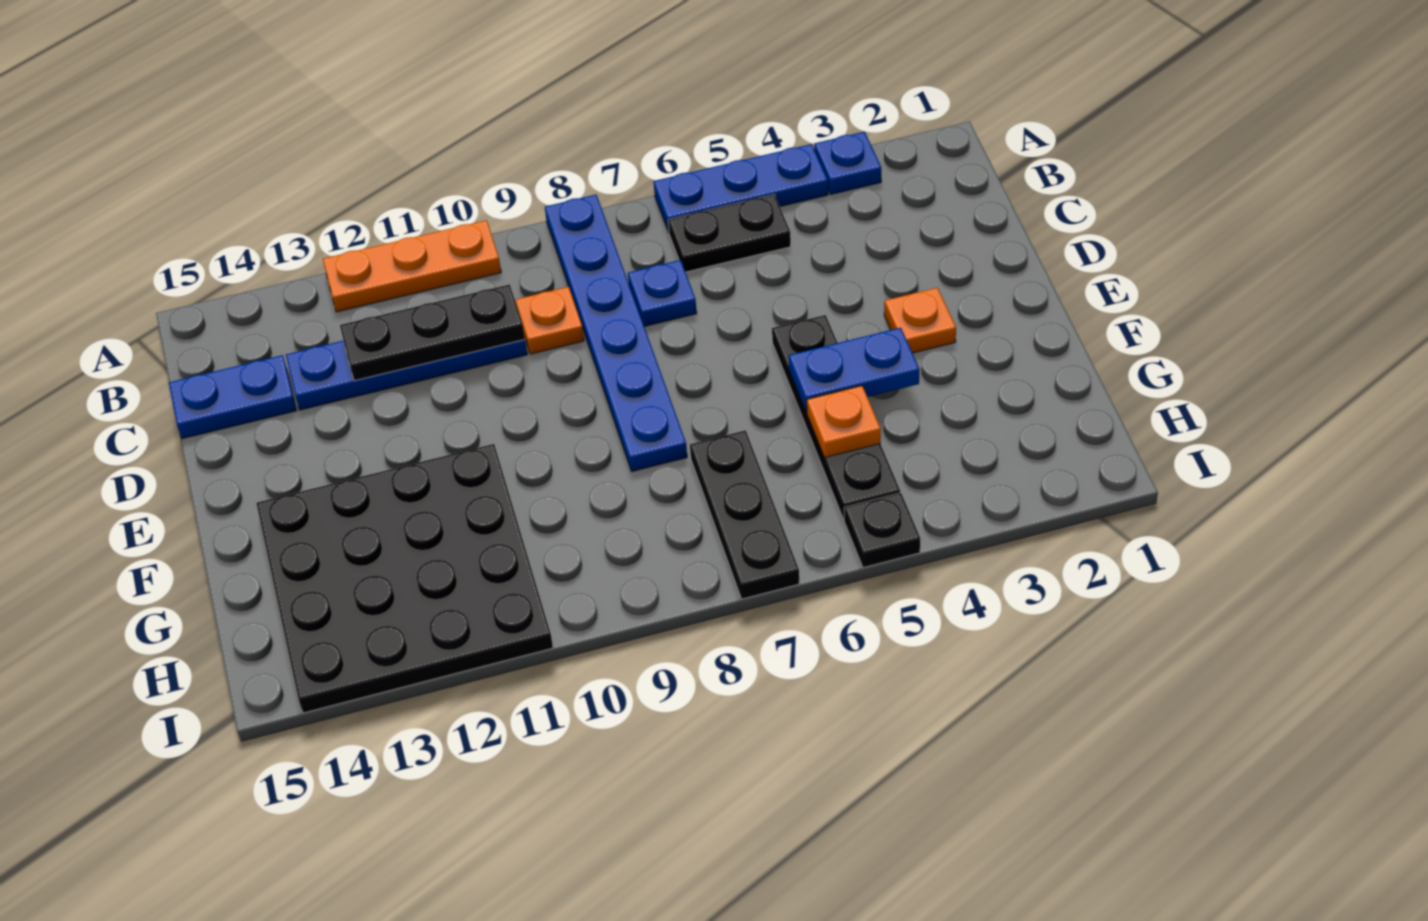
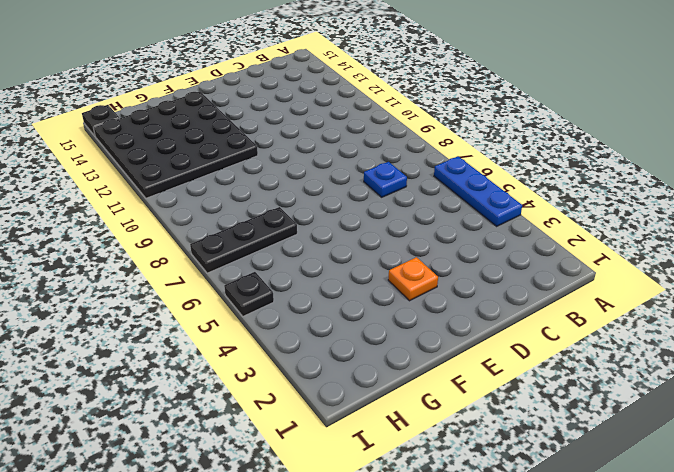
black 1x1 plate [82,105,119,136] -> none
none -> blue 1x1 plate [814,132,881,194]
none -> blue 1x6 plate [545,195,687,471]
none -> orange 1x3 plate [323,220,501,312]

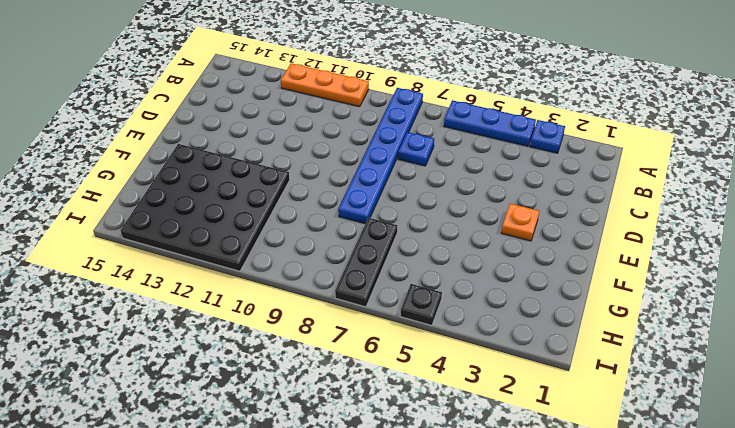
none -> black 1x2 plate [668,195,791,272]
none -> orange 1x1 plate [515,287,584,354]
none -> blue 1x4 plate [286,340,527,410]

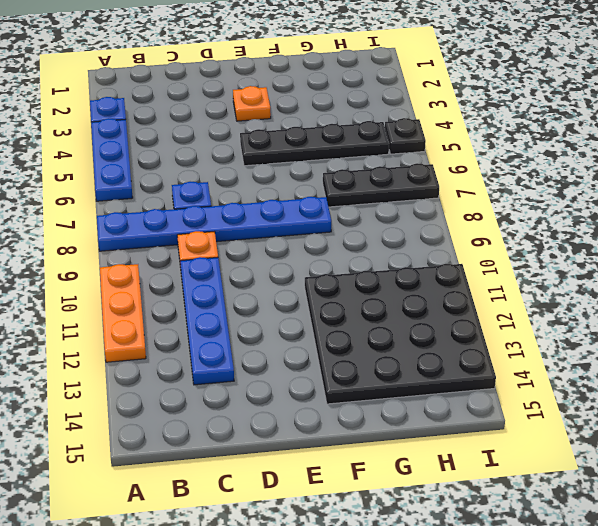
none -> black 1x2 plate [668,195,791,272]
none -> blue 1x2 plate [169,355,296,439]
none -> black 1x3 plate [340,284,525,381]

